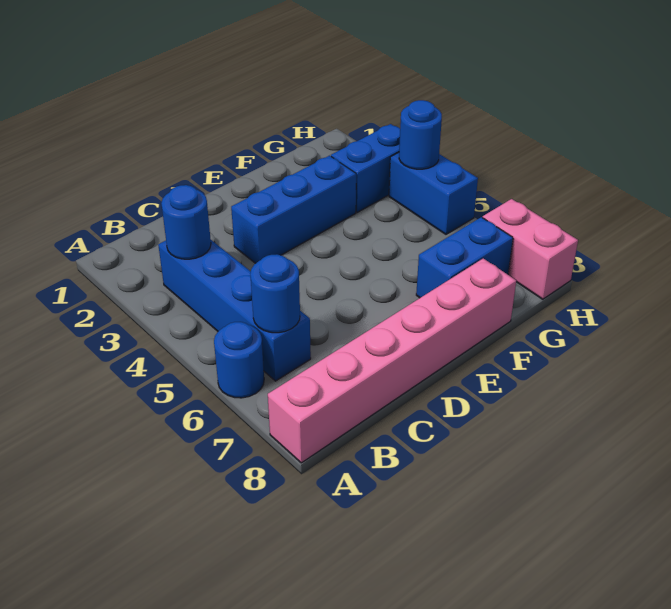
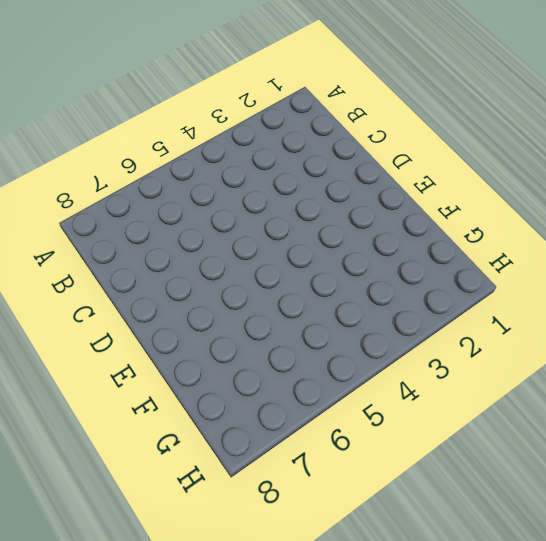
none -> blue 1x1 round brick [214,322,264,398]
none -> pink 1x6 brick [268,258,516,463]

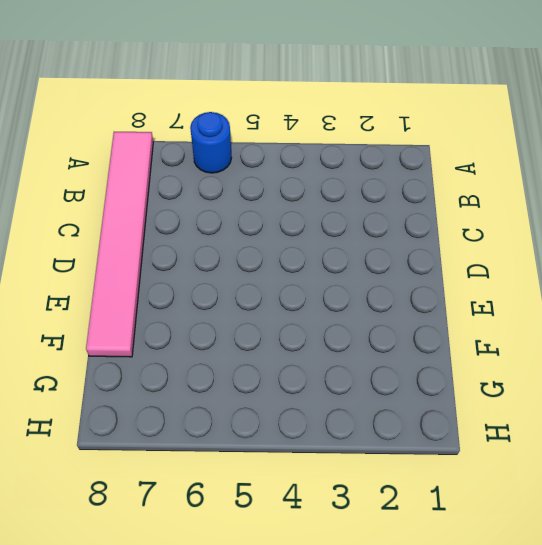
pink 1x6 tile [86,132,153,357] -> pink 1x6 brick [268,258,516,463]
none -> blue 1x4 brick [158,240,311,381]
none -> blue 1x3 brick [231,156,356,263]

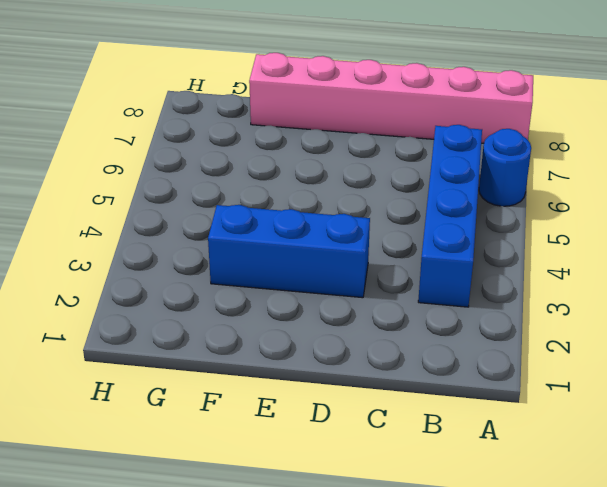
none -> blue 1x2 brick [416,217,513,298]
none -> blue 1x2 brick [331,124,400,212]

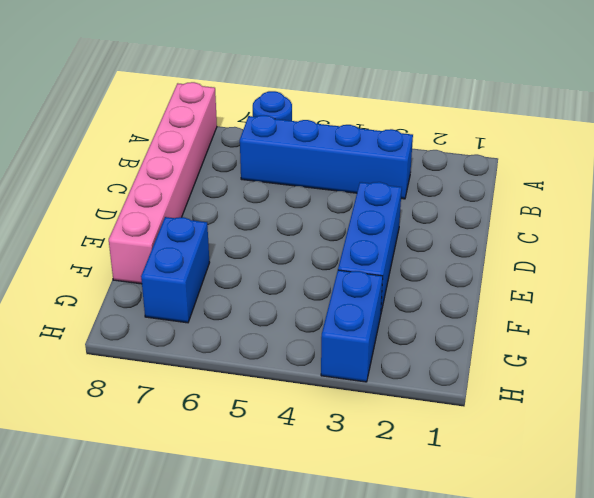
none -> blue 1x2 brick [389,153,478,234]
none -> pink 1x2 brick [483,199,578,299]

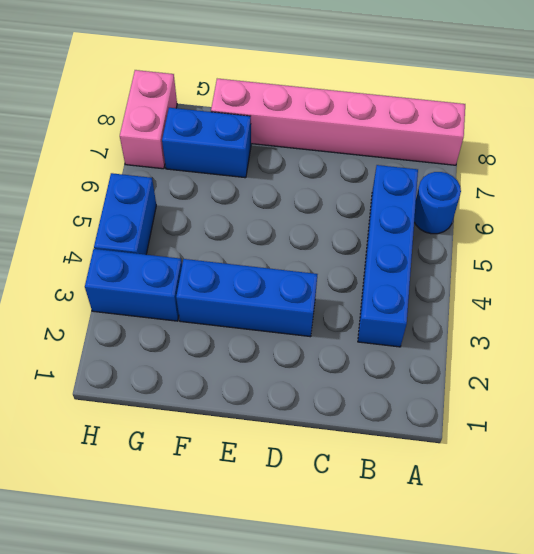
none -> blue 1x1 round brick [161,185,211,259]
none -> blue 1x1 round brick [250,254,300,333]

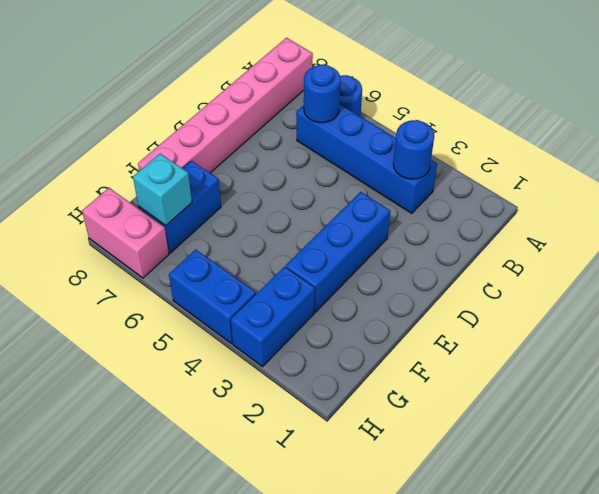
cyan 1x1 brick [133,154,192,226] -> none
none -> blue 1x1 round brick [399,100,442,169]

